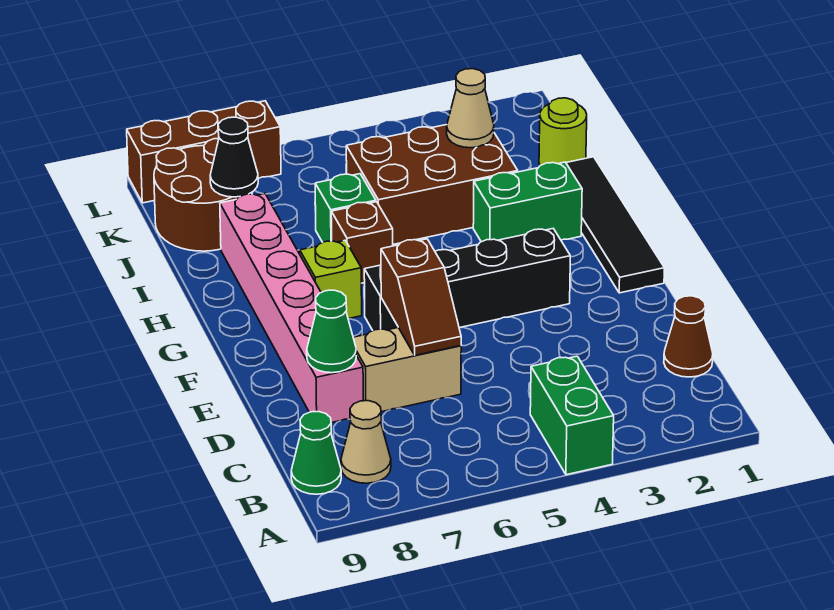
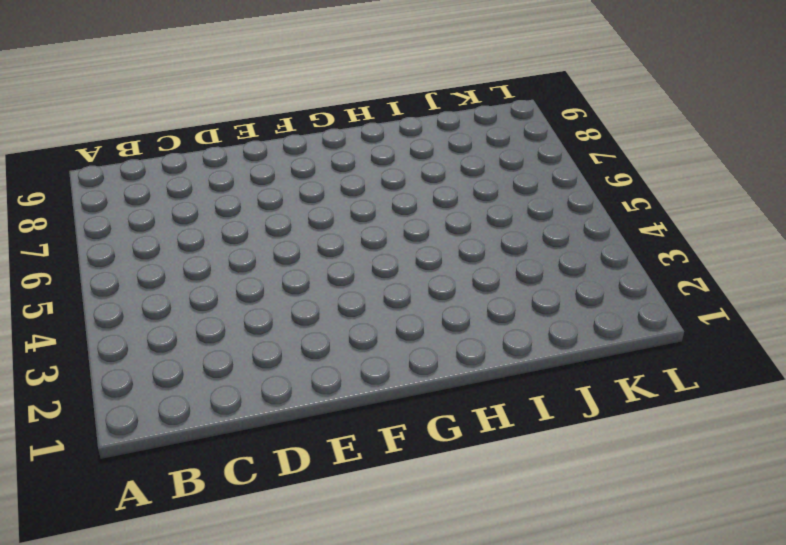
none -> green 1x2 brick [530,356,614,475]
none -> tan 1x1 cone [341,401,391,483]
none -> green 1x1 cone [291,412,341,494]

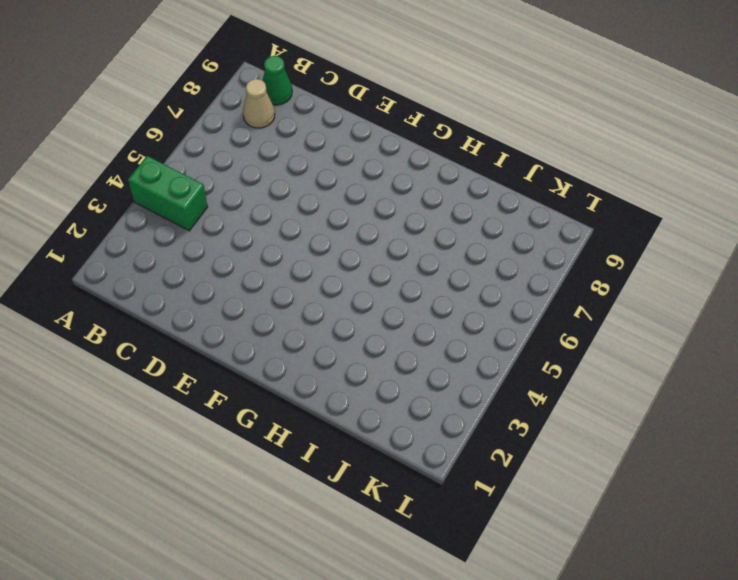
none -> brown 1x1 cone [664,296,713,377]
none -> tan 1x2 brick [353,328,461,412]
none -> pink 1x6 brick [220,194,363,423]

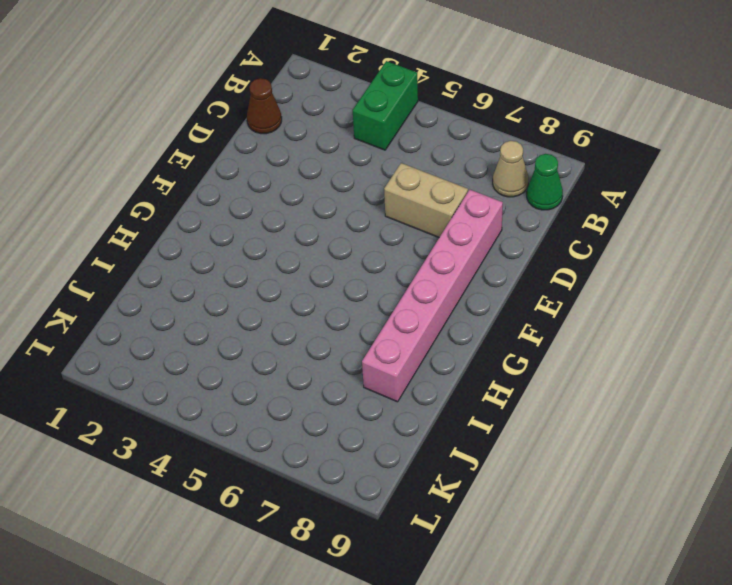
none -> black 1x4 tile [566,157,664,293]
none -> black 1x4 brick [364,229,570,330]
none -> lime 1x1 brick [300,240,362,319]

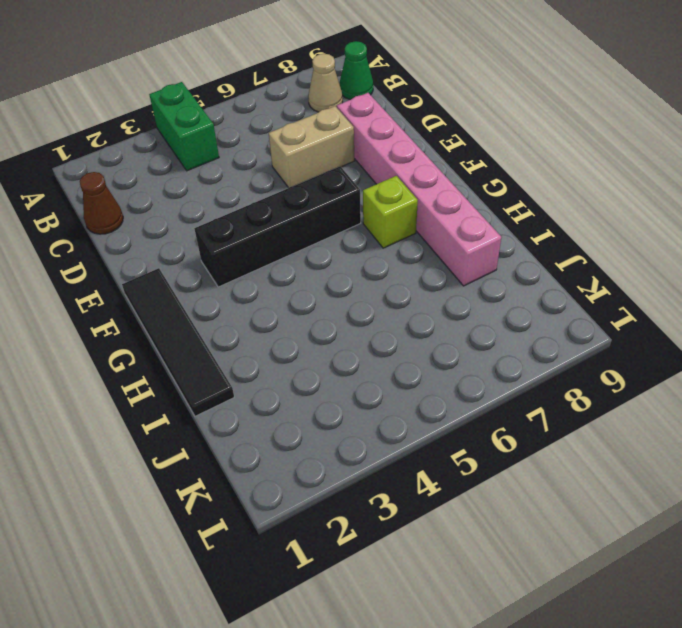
none -> green 1x2 brick [473,162,582,242]
none -> brown 1x1 brick [331,202,393,283]
none -> brown 2x3 brick [346,125,518,244]

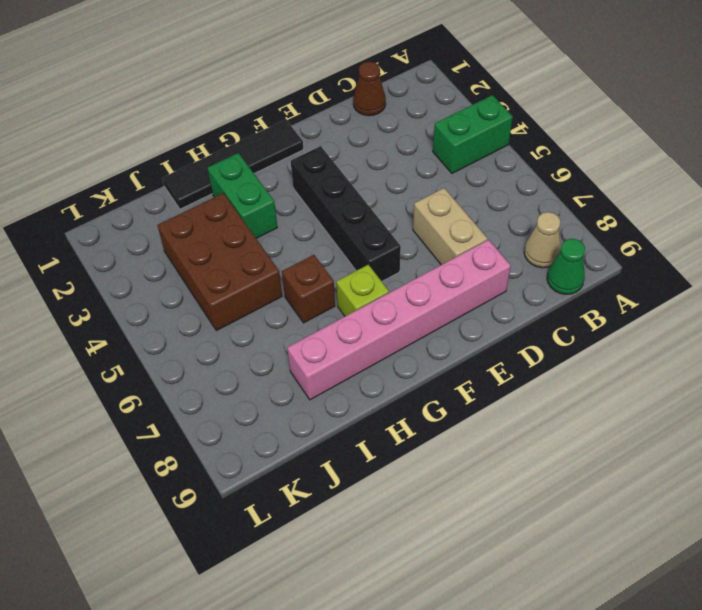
none -> green 1x1 brick [315,174,376,242]
none -> lime 1x1 round brick [539,98,587,165]
none -> brown 2x2 round brick [154,138,252,251]

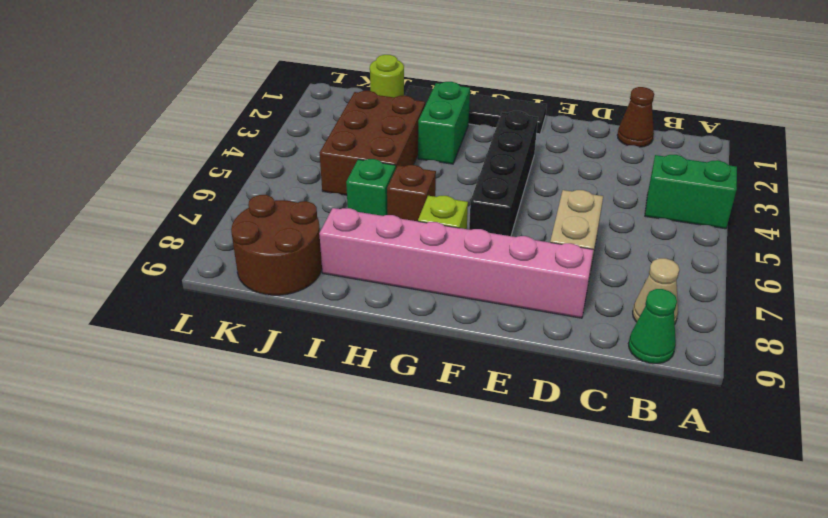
none -> brown 1x3 brick [127,101,281,203]
none -> brown 1x2 slope [381,239,461,355]
none -> green 1x1 cone [307,290,356,373]

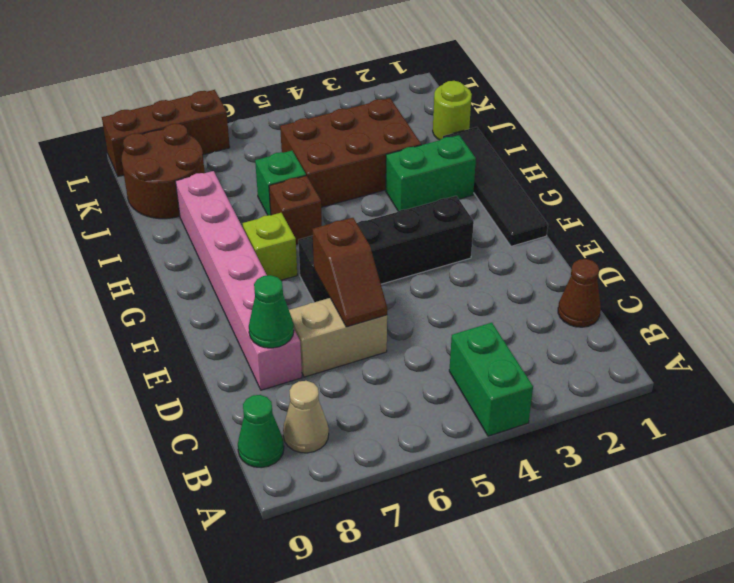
none -> tan 1x1 cone [447,69,494,148]
none -> black 1x1 cone [210,117,258,197]

